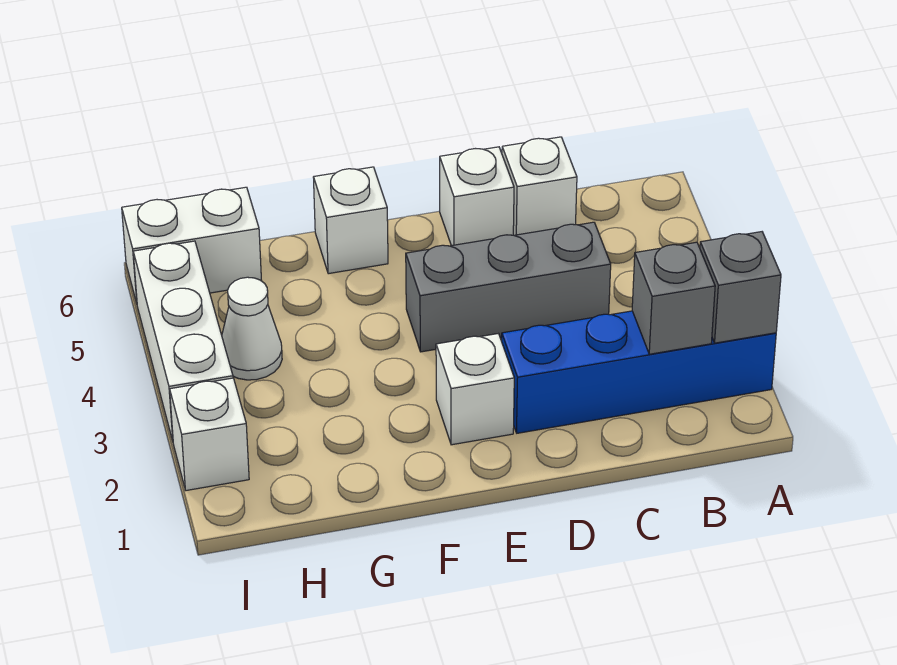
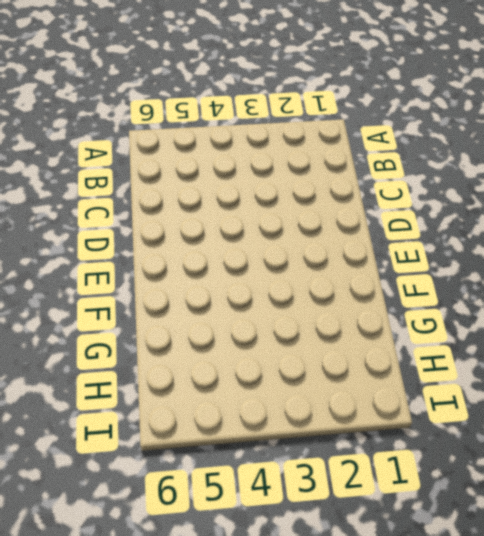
none -> blue 1x4 brick [502,311,776,433]
none -> grey 1x3 brick [406,222,611,352]
none -> white 1x1 brick [502,137,577,235]

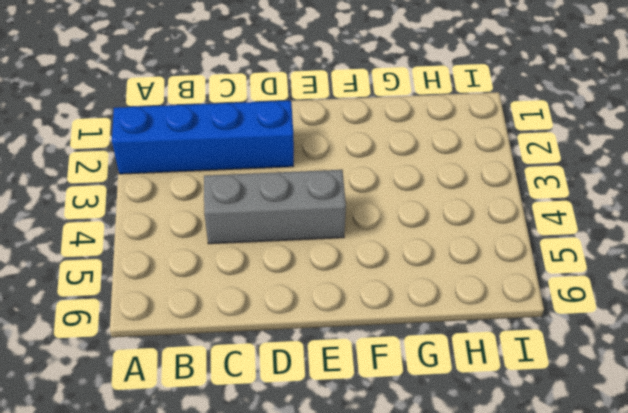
none -> white 1x1 brick [502,137,577,235]
none -> white 1x1 brick [440,147,514,246]
none -> white 1x1 brick [436,334,514,445]

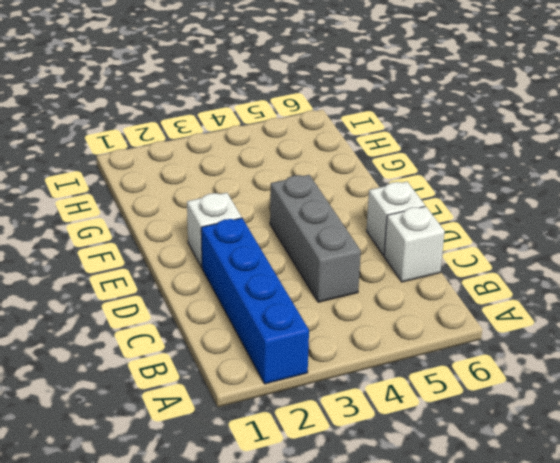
none -> white 1x1 brick [313,167,388,274]
none -> white 1x1 cone [222,277,282,380]
none -> white 1x2 brick [122,187,262,303]

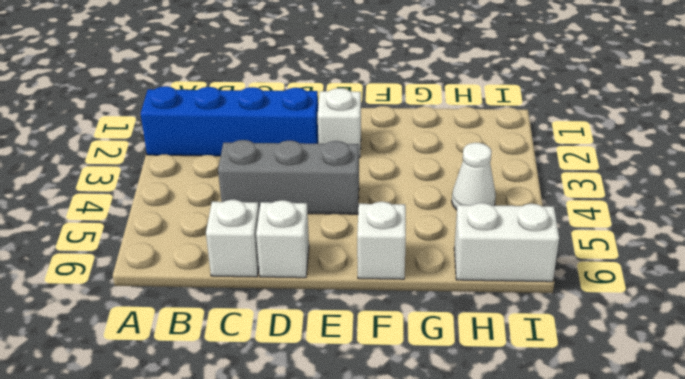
none -> white 1x1 brick [170,378,249,491]
none -> white 1x3 brick [133,241,233,441]
none -> grey 1x1 brick [700,232,781,343]

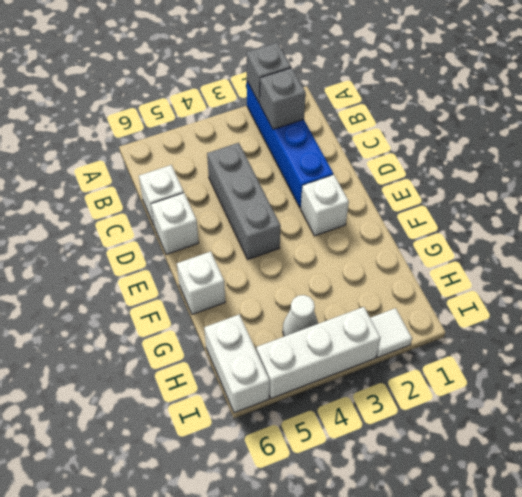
white 1x1 tile [370,308,412,357] -> white 1x1 brick [170,378,249,491]

